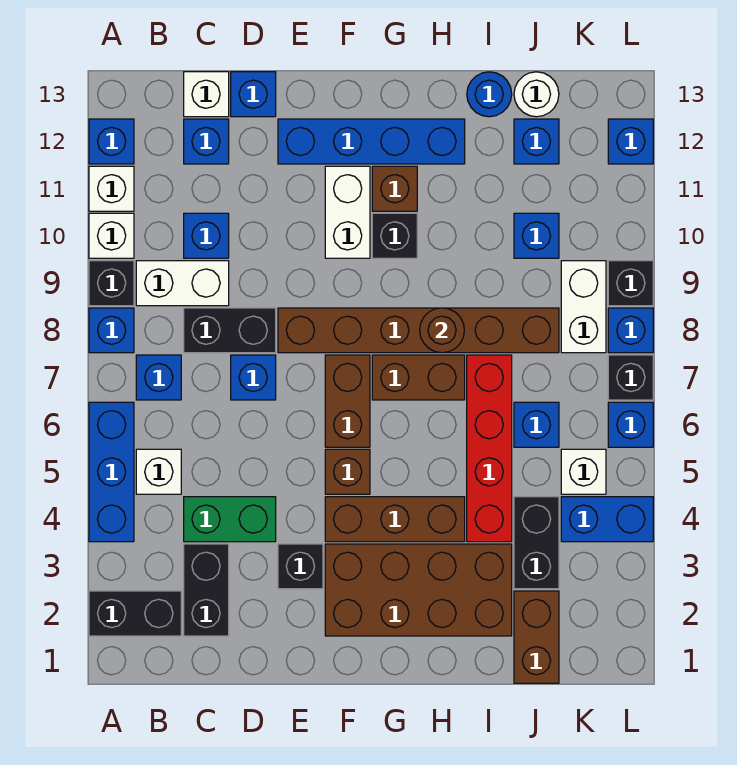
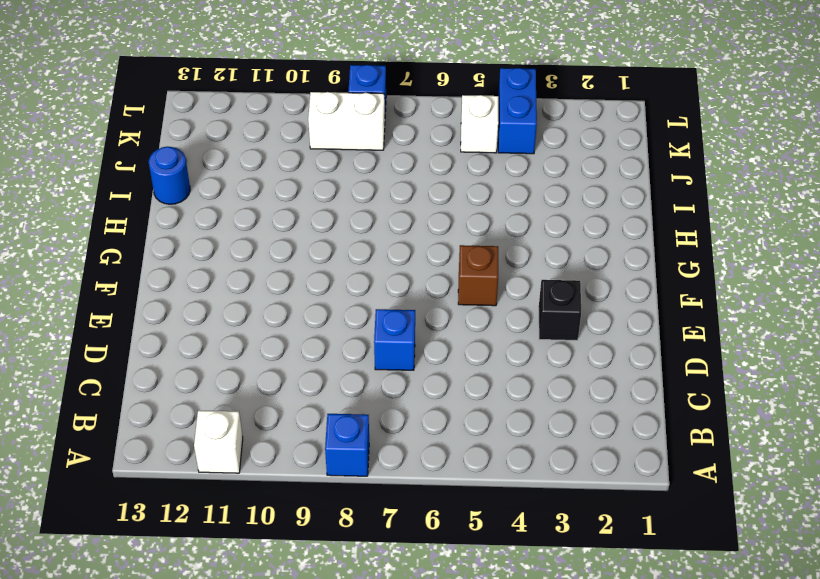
none -> black 1x2 brick [89,591,181,636]
none -> blue 1x3 brick [89,402,134,542]
none -> black 1x1 brick [89,261,134,306]
none -> white 1x1 brick [89,213,134,258]

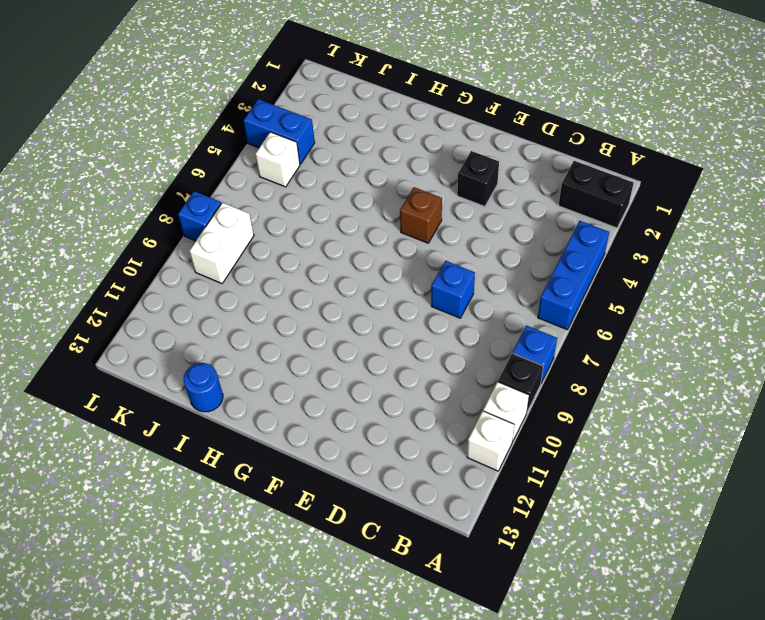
none -> blue 1x1 brick [89,119,134,164]
none -> white 1x1 brick [136,449,181,494]
none -> blue 1x1 brick [136,355,181,400]
none -> white 1x2 brick [136,261,229,306]

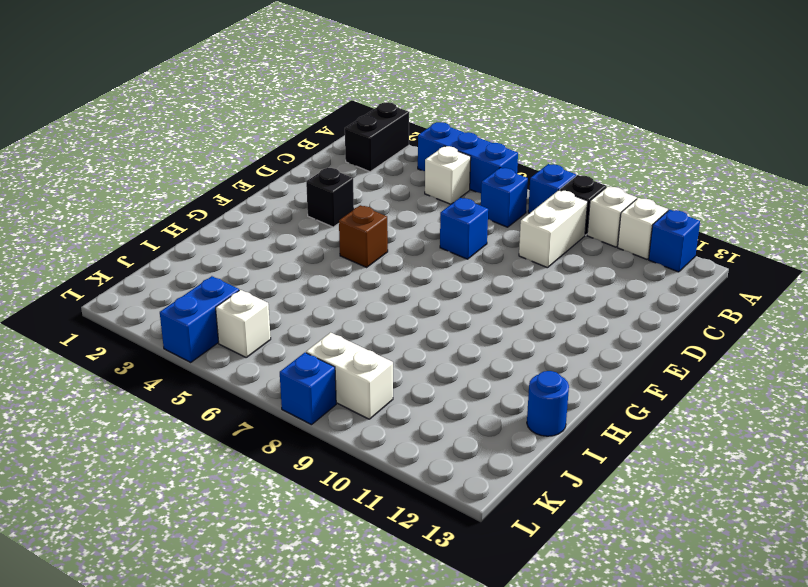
none -> black 1x2 brick [184,544,229,636]
none -> green 1x2 brick [184,497,276,542]
none -> black 1x2 brick [184,308,276,353]
none -> blue 1x1 brick [184,213,229,258]

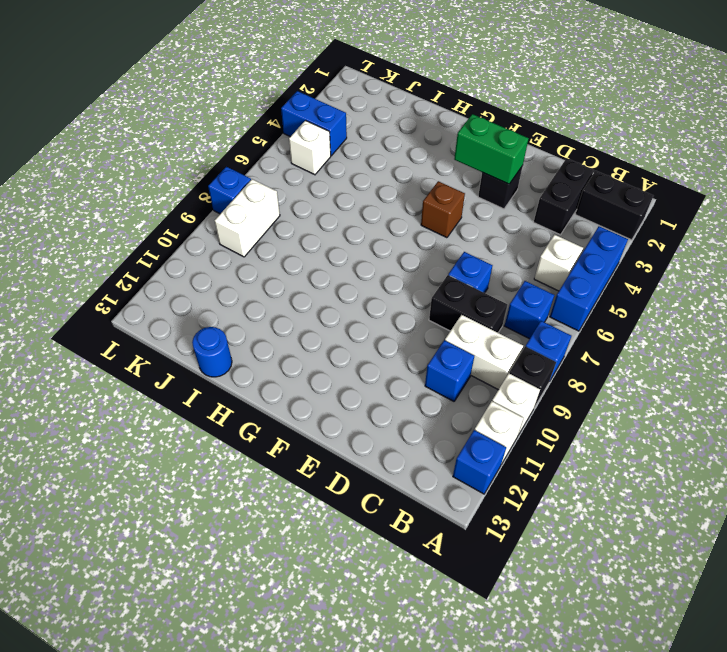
green 1x2 brick [454,114,529,184] -> green 1x2 brick moved to [184,497,276,542]
none -> blue 1x1 brick [184,119,229,164]
none -> white 1x1 brick [184,72,229,117]
none -> blue 1x1 brick [231,72,276,117]
none -> brown 1x6 brick [278,308,559,353]

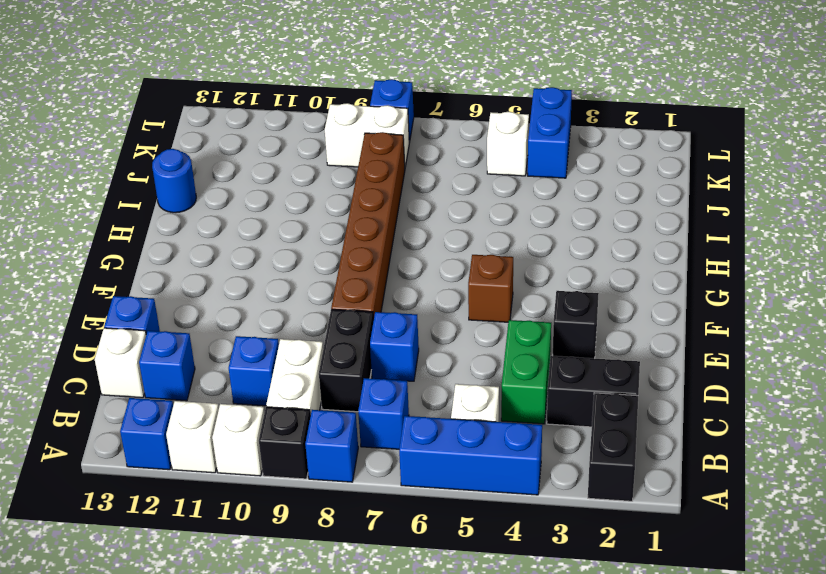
none -> blue 1x4 brick [278,119,465,164]
none -> brown 2x4 brick [325,544,512,636]
none -> brown 1x3 brick [325,497,465,542]
none -> brown 1x2 brick [325,355,370,447]

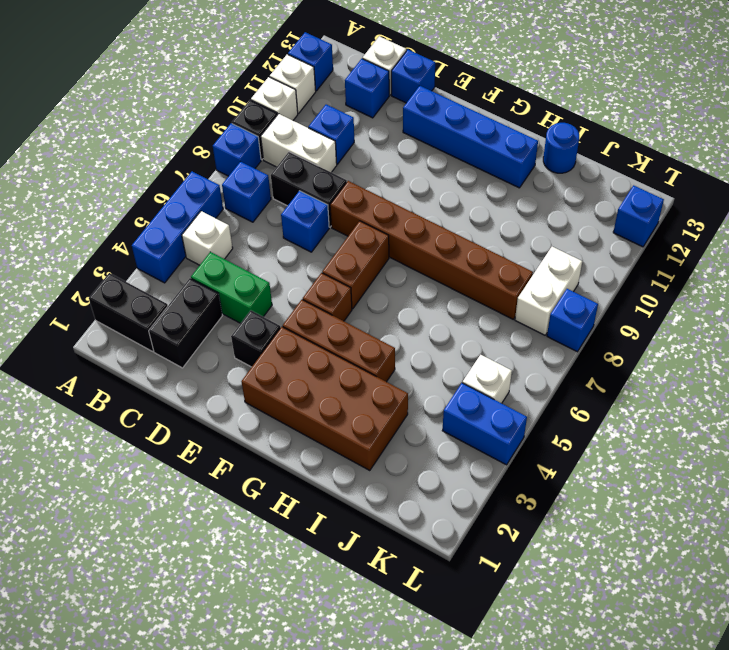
none -> white 1x2 brick [325,166,370,258]
none -> brown 1x2 brick [372,355,465,400]
none -> black 1x1 brick [372,213,417,258]
none -> brown 1x1 brick [372,166,417,211]

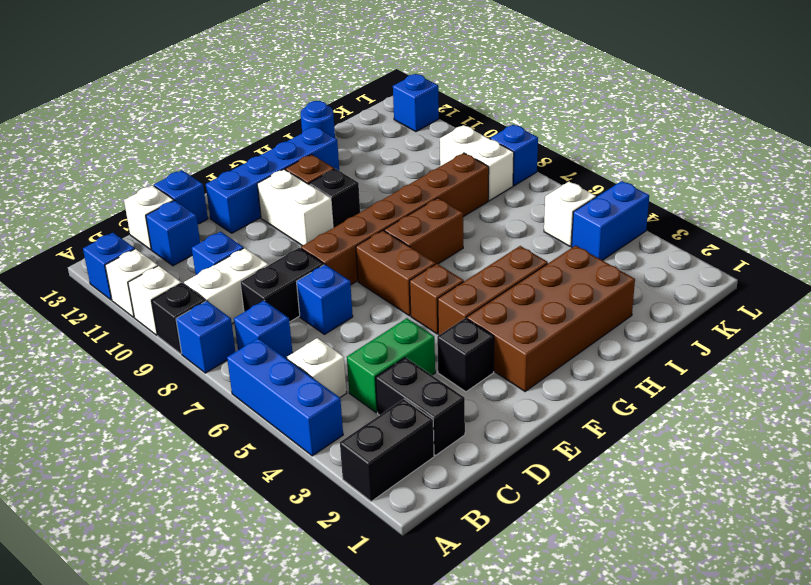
none -> red 1x4 brick [467,355,512,542]
none -> brown 1x2 brick [514,591,559,683]
none -> black 1x2 brick [514,497,559,589]
none -> blue 1x1 brick [514,402,559,447]

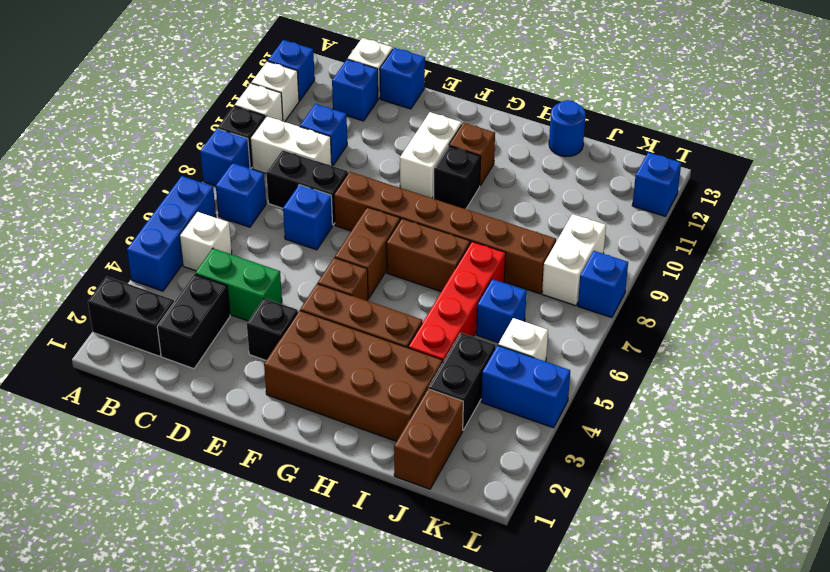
none -> blue 1x4 brick [278,119,465,164]
none -> blue 1x1 brick [514,213,559,258]
none -> blue 1x1 brick [514,119,559,164]
none -> white 1x1 round brick [514,72,559,117]

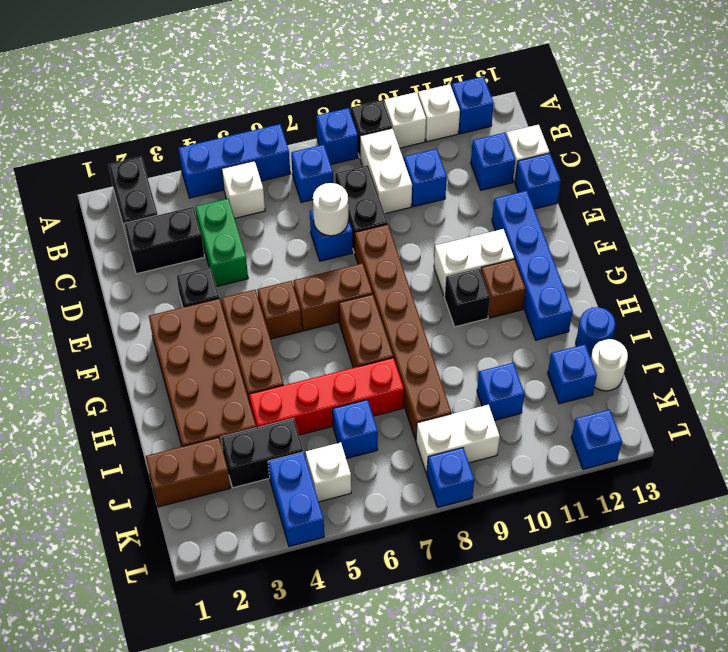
white 1x1 round brick [313,183,348,236] -> none
none -> blue 1x1 brick [608,402,653,447]
none -> black 1x1 brick [608,355,653,400]
none -> black 1x1 brick [608,261,653,306]
none -> brown 1x1 round brick [420,308,464,353]

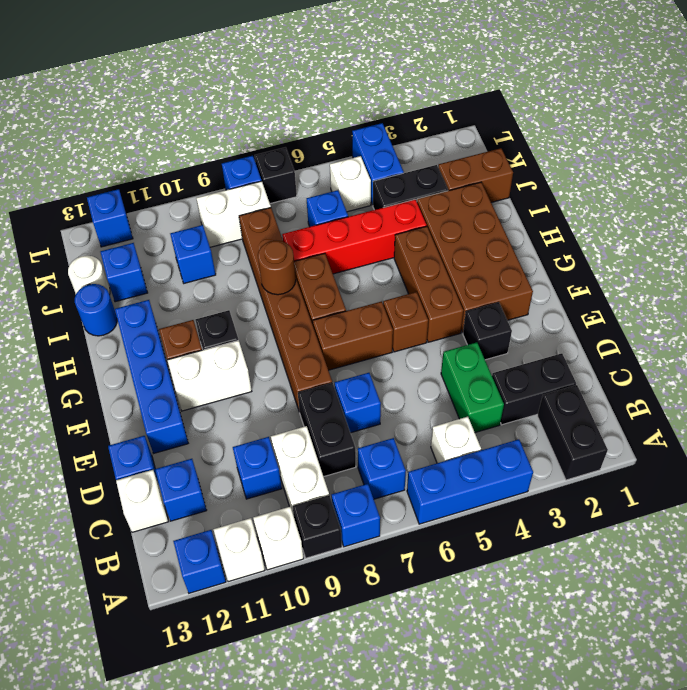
none -> blue 1x1 brick [608,402,653,447]
none -> black 1x1 brick [608,261,653,306]

